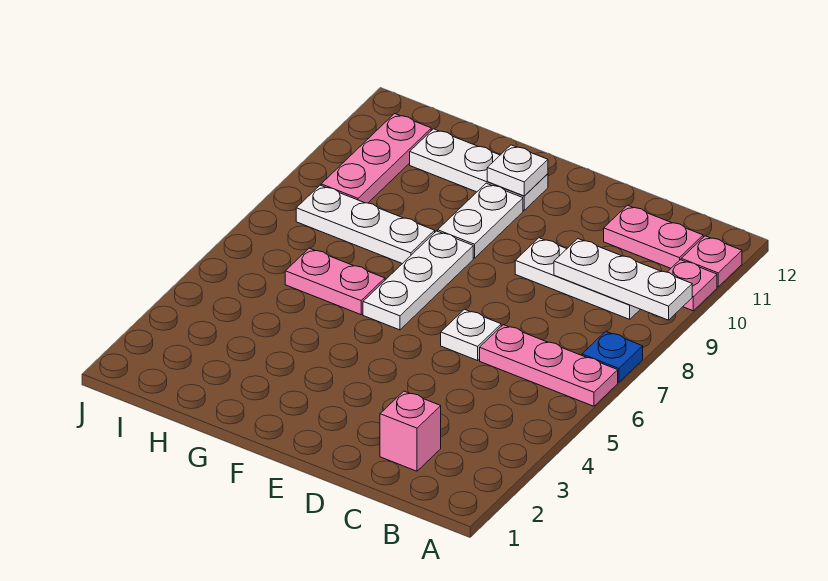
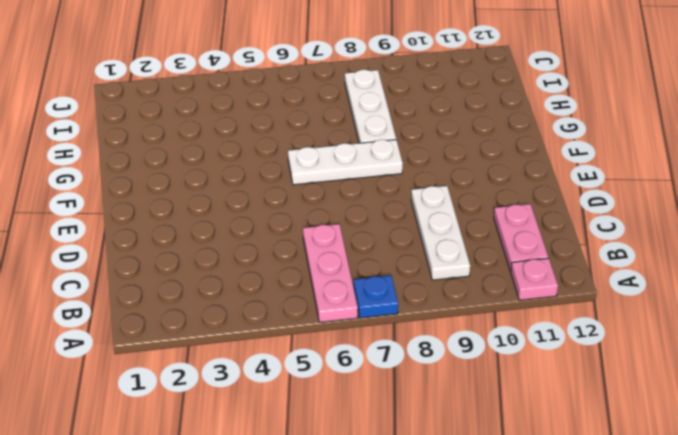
none -> pink 1x1 plate [668,260,717,311]
none -> pink 1x1 brick [380,391,441,471]
none -> white 1x1 plate [441,309,501,360]

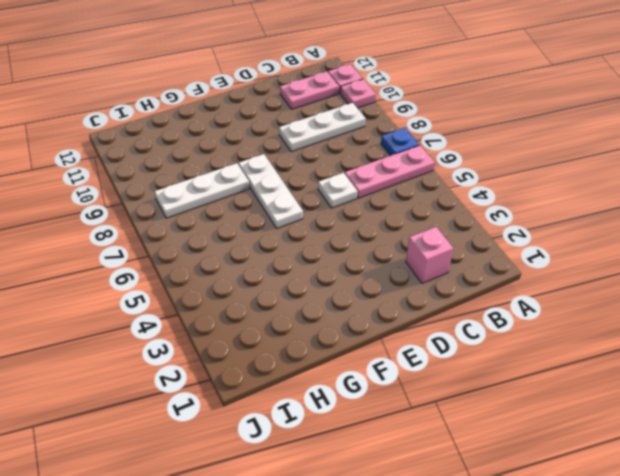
none -> white 1x2 plate [438,183,523,258]
none -> white 1x3 plate [410,129,548,210]
none -> pink 1x2 plate [285,248,385,315]

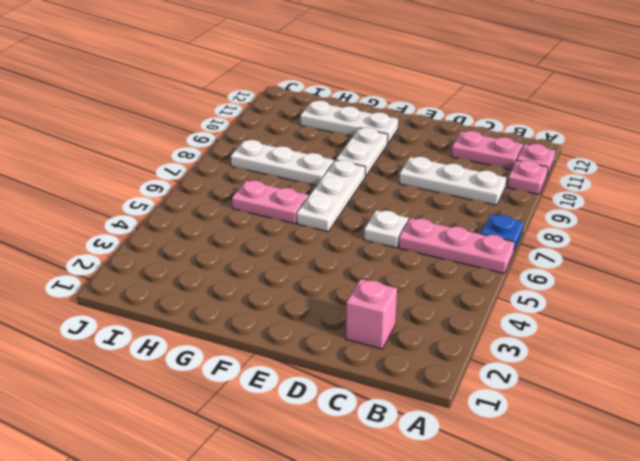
none -> pink 1x3 plate [321,114,431,203]
none -> white 1x3 plate [554,239,692,320]
none -> white 1x1 plate [487,145,548,196]

